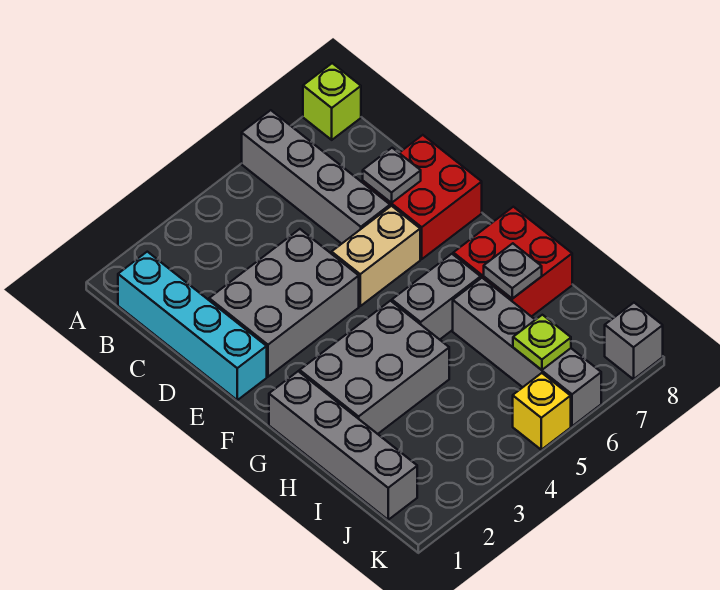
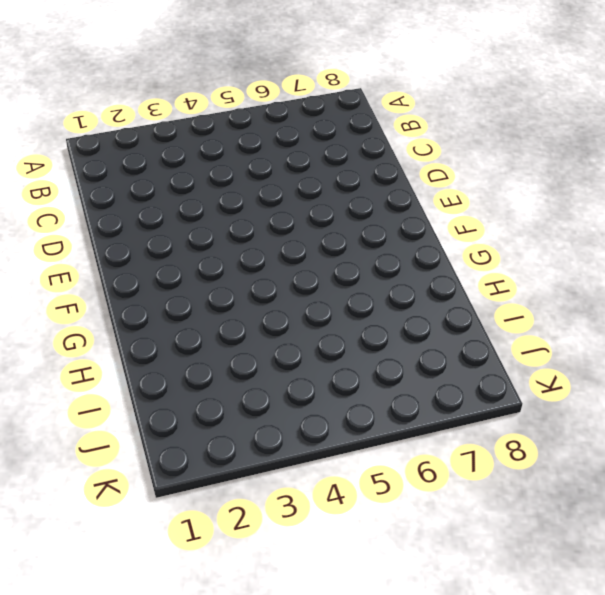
none -> grey 1x4 brick [242,110,390,244]
none -> lime 1x1 brick [303,63,361,140]
none -> cyan 1x4 brick [118,252,267,400]

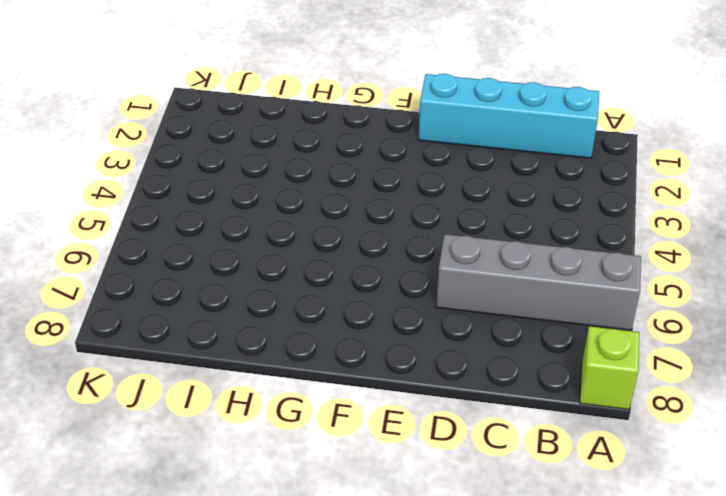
none -> grey 2x3 brick [209,229,359,377]
none -> red 2x2 brick [363,135,482,259]
none -> tan 1x2 brick [332,206,420,306]

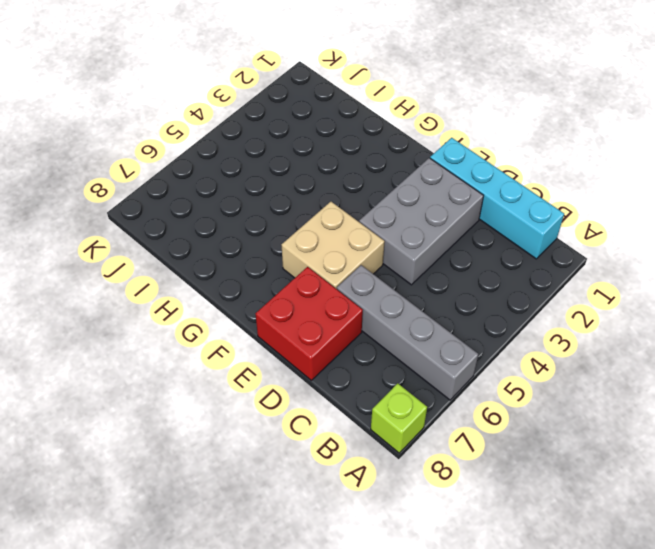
tan 2x2 brick [282,202,385,289] -> tan 1x2 brick [332,206,420,306]
none -> grey 1x4 brick [269,371,417,520]
none -> grey 2x3 brick [300,301,449,434]
none -> grey 1x2 brick [392,254,481,340]

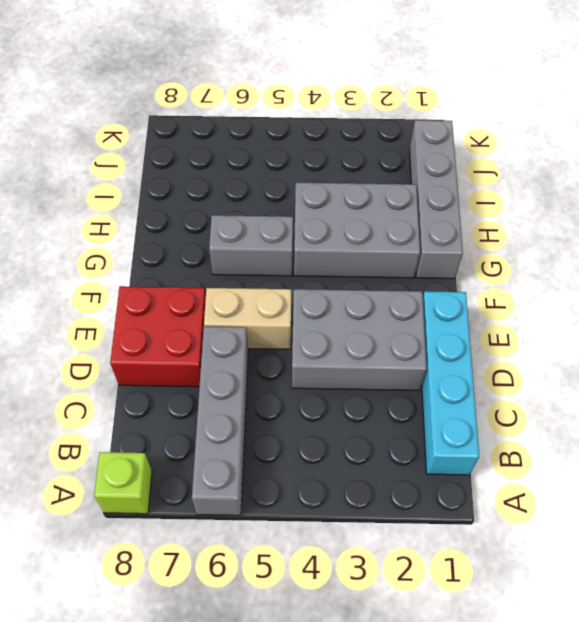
none -> red 2x2 brick [453,207,572,317]
none -> grey 1x4 brick [453,278,601,426]
none -> yellow 1x1 brick [513,373,571,450]

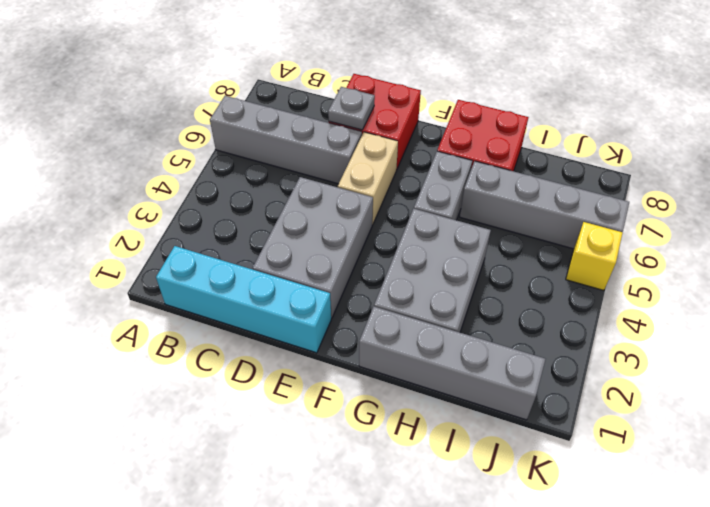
none -> lime 1x1 brick [303,63,361,140]
none -> grey 1x1 brick [605,303,663,379]
none -> grey 1x1 plate [484,243,542,299]

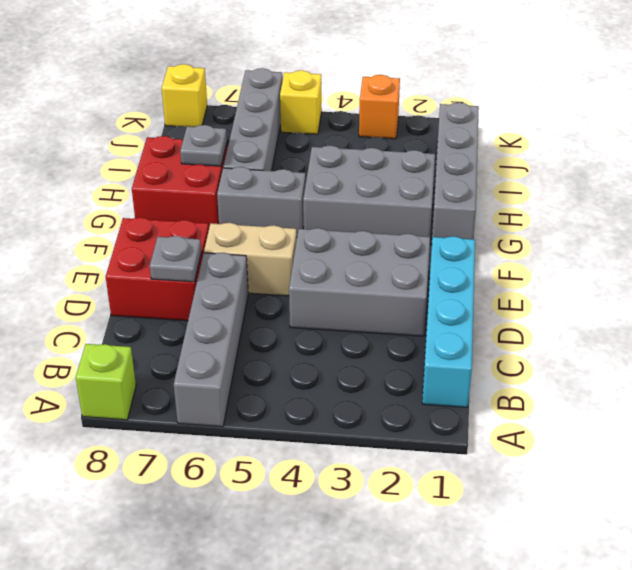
orange 1x1 brick [359,75,400,139] -> none
yellow 1x1 brick [162,64,207,127] -> grey 1x1 brick [605,303,663,379]
none -> lime 1x1 plate [513,315,571,370]

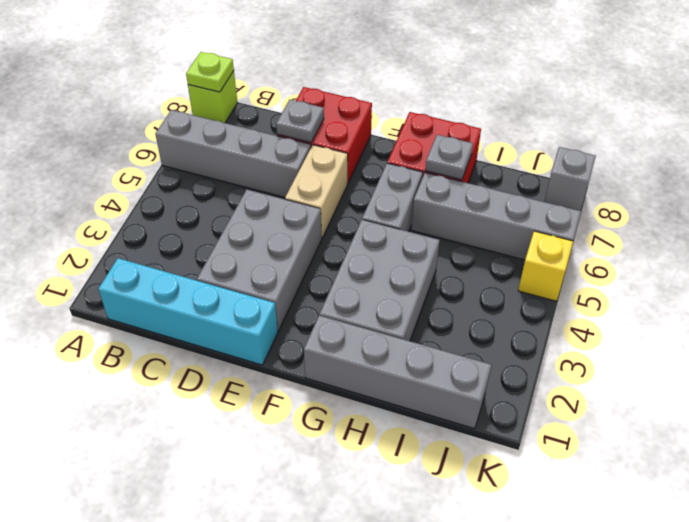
lime 1x1 plate [186,52,234,92] -> lime 1x1 plate moved to [513,315,571,370]

